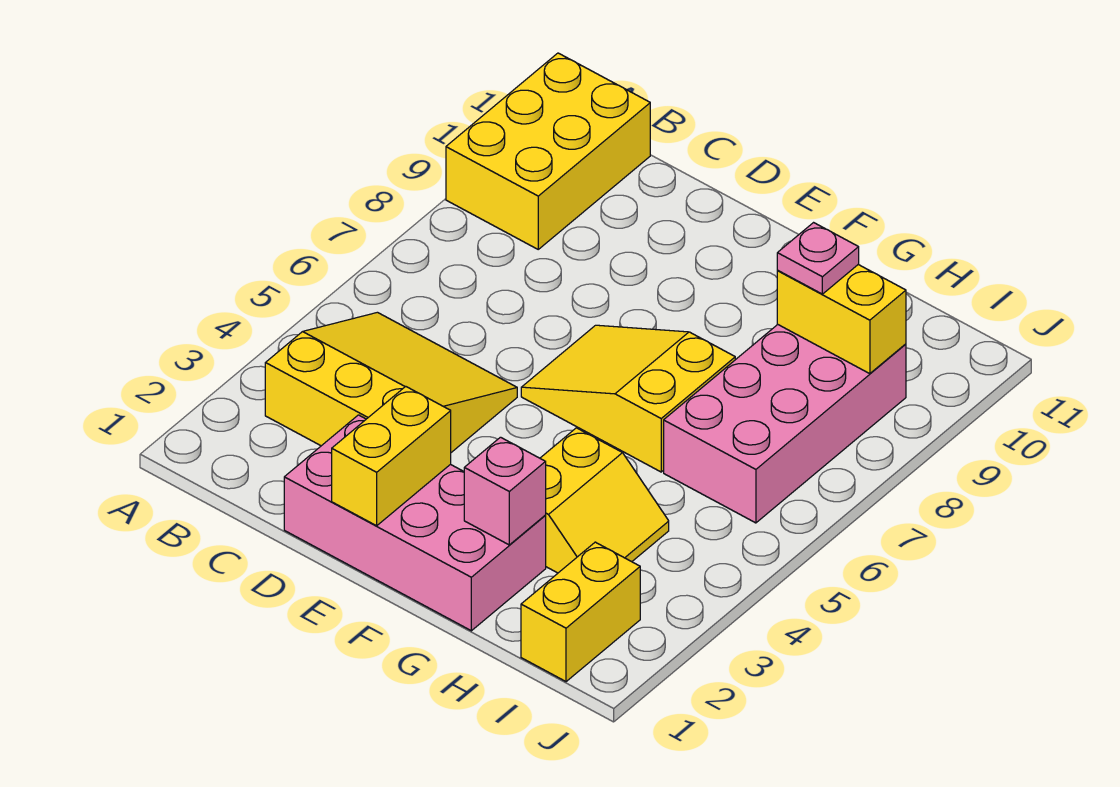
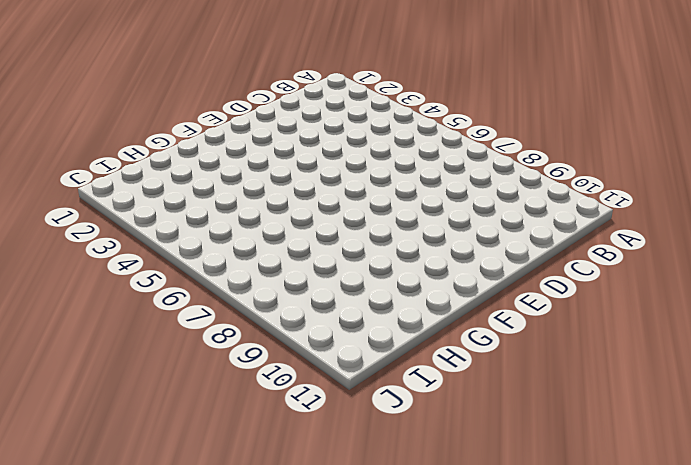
none -> yellow 2x3 brick [446,53,650,249]
none -> yellow 3x3 slope [265,312,517,452]

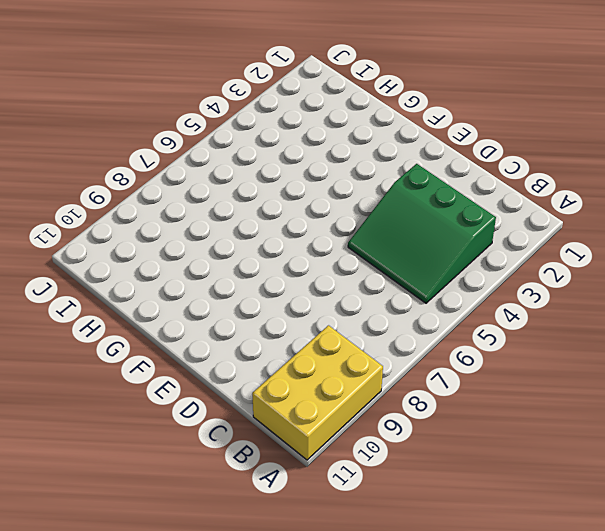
green 3x3 slope [348,164,496,303] -> yellow 3x3 slope [265,312,517,452]
none -> pink 2x4 brick [284,415,546,631]
none -> yellow 2x3 slope [521,325,735,472]

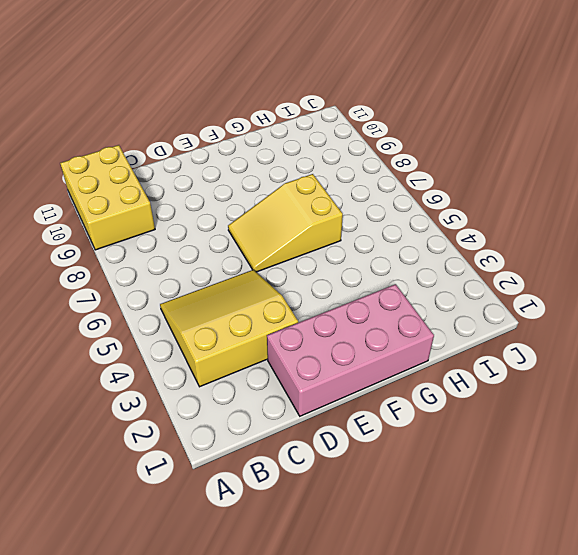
none -> yellow 2x2 slope [540,428,669,573]
none -> pink 2x4 brick [664,325,906,523]

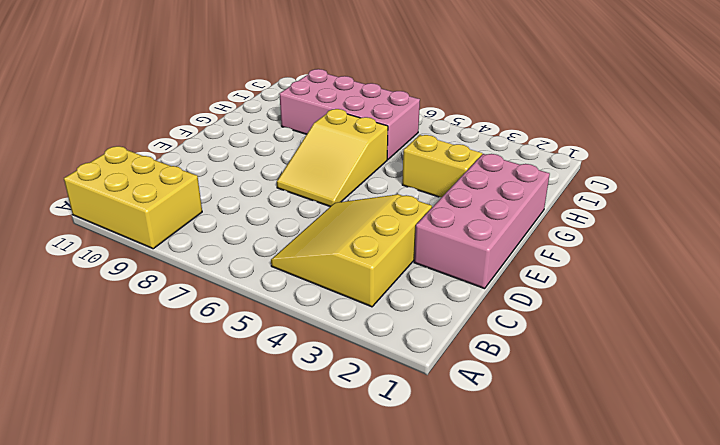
none -> yellow 1x2 brick [521,542,640,682]
none -> yellow 1x2 brick [332,386,451,526]

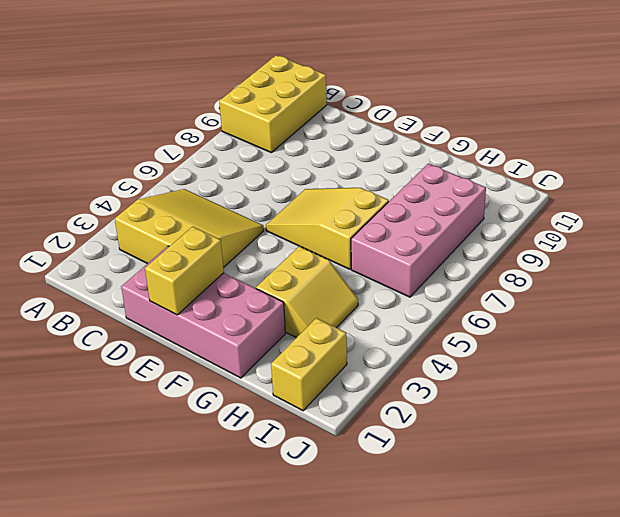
none -> pink 1x1 brick [464,437,546,545]
none -> yellow 1x2 brick [777,264,906,374]

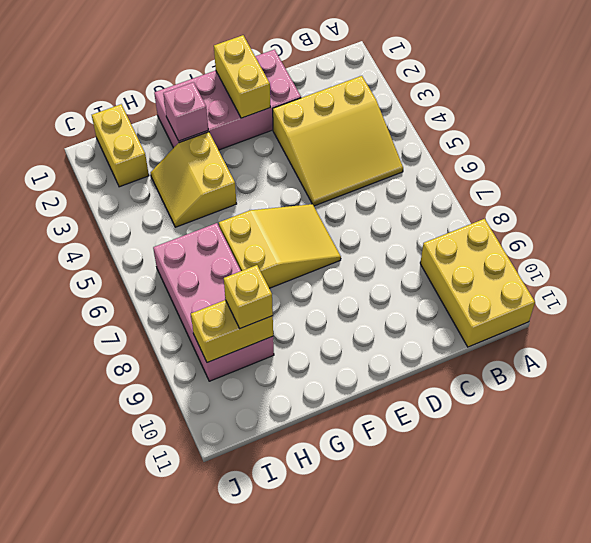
yellow 1x1 brick [224,265,273,328] -> pink 1x1 plate [777,223,859,294]

